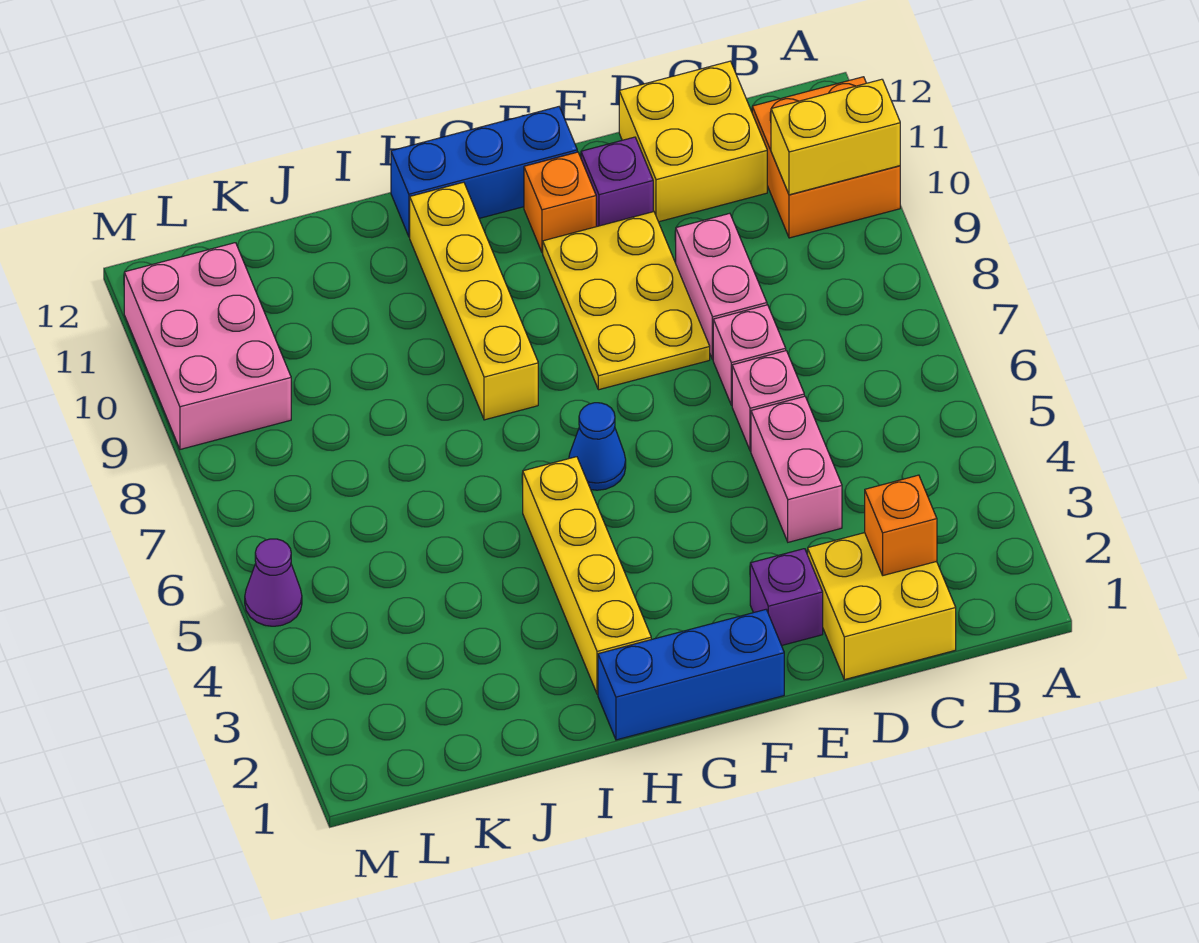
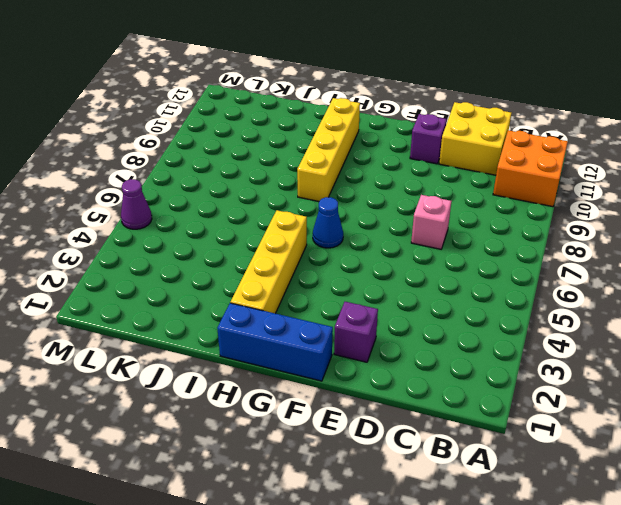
none -> yellow 2x2 brick [808,533,956,680]
none -> pink 1x2 brick [751,396,842,542]
none -> pink 1x1 brick [732,351,804,451]

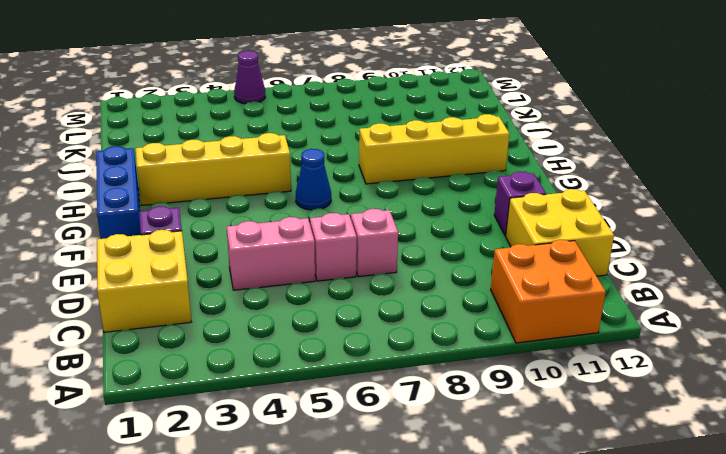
none -> pink 1x2 brick [676,213,767,359]
none -> yellow 2x3 plate [543,212,710,390]
none -> orange 1x1 brick [524,152,596,252]

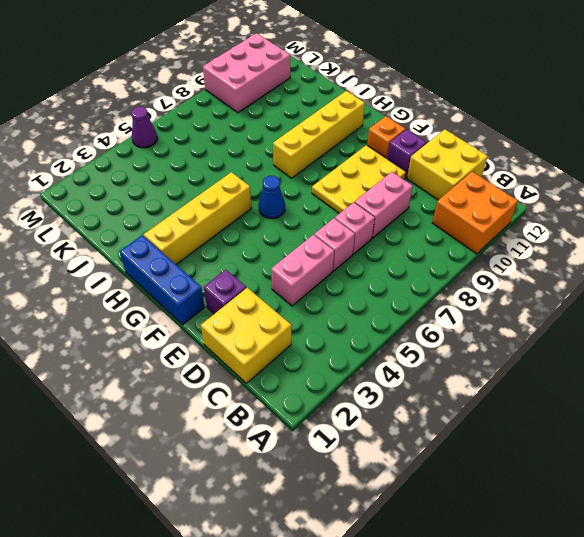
none -> blue 1x3 brick [391,107,577,237]
none -> yellow 1x2 brick [771,79,900,195]
none -> orange 1x1 brick [865,475,937,575]

